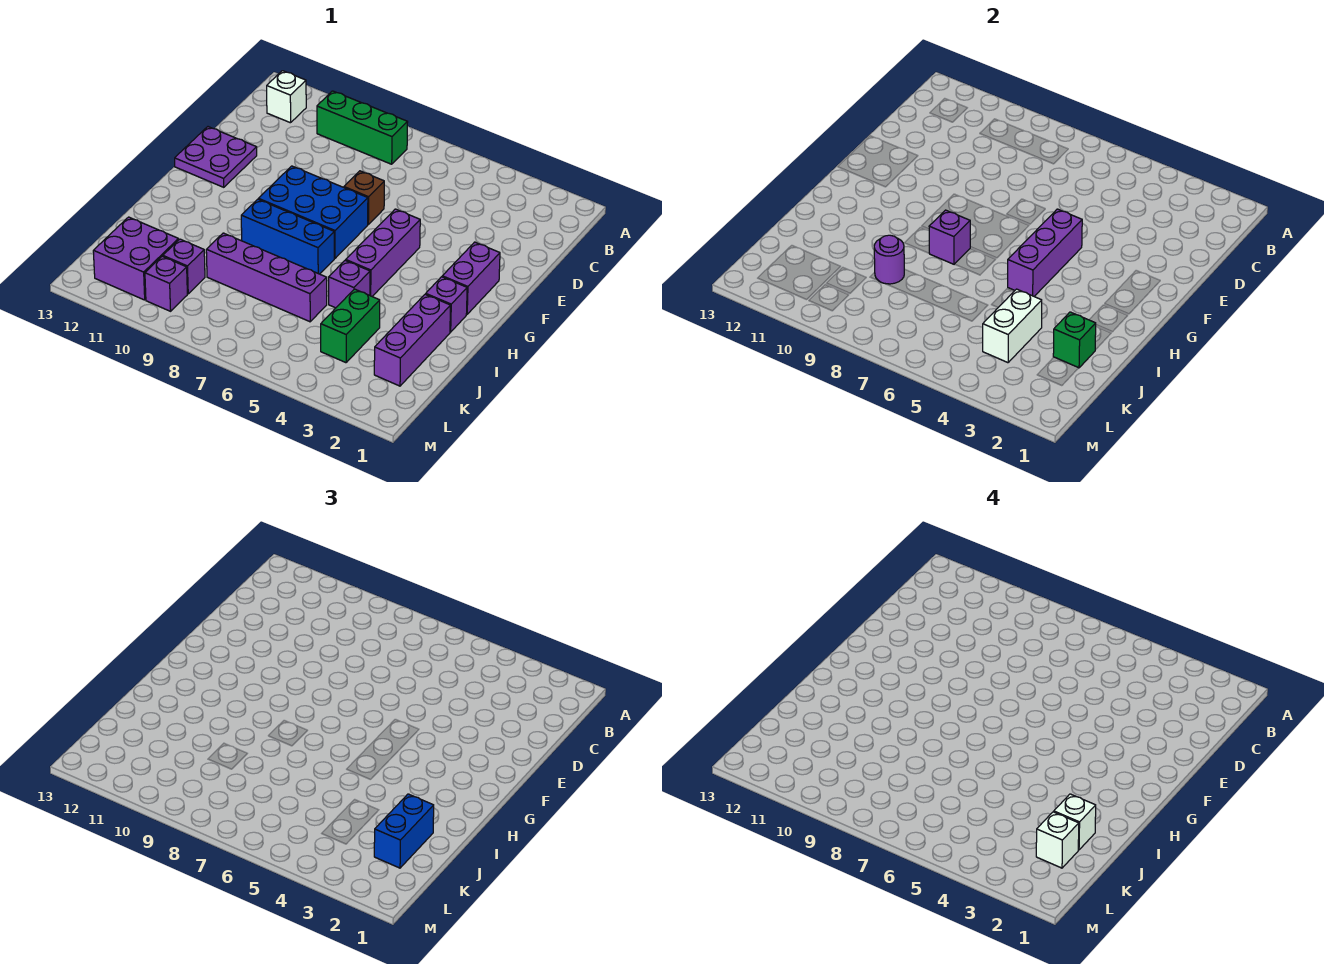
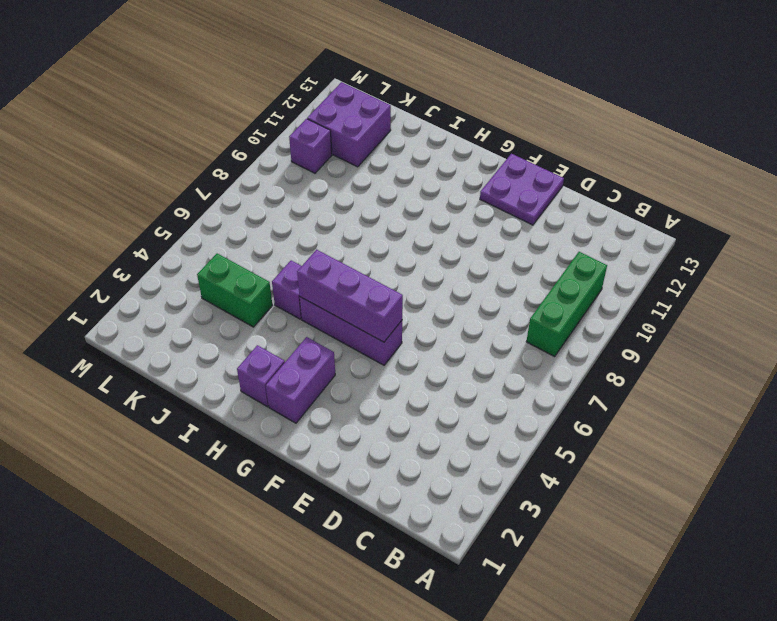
purple 1x2 brick [266,337,335,423] -> purple 1x2 brick turned to [442,242,500,314]
none -> white 1x1 brick [267,71,306,123]
none -> brown 1x1 brick [344,171,384,224]
none -> blue 2x3 brick [258,166,368,258]

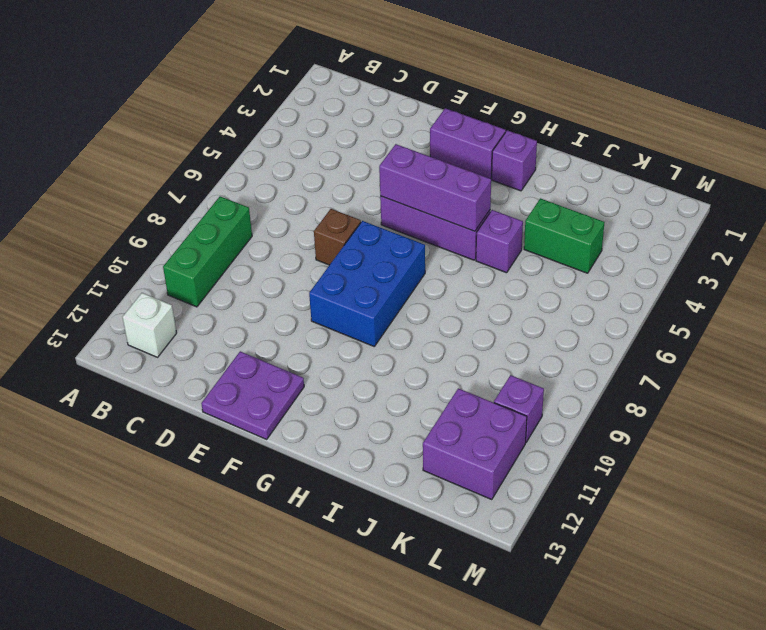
none -> blue 1x3 brick [241,199,334,274]
none -> purple 1x3 brick [374,294,451,386]
none -> purple 1x4 brick [206,233,327,322]

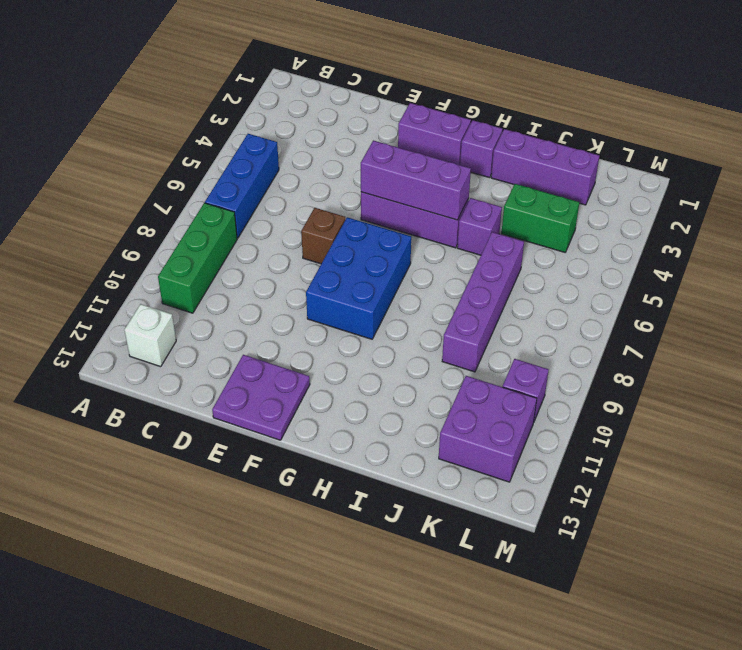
blue 1x3 brick [205,134,279,238] -> blue 1x3 brick moved to [241,199,334,274]
none -> purple 1x1 brick [163,239,205,294]
none -> purple 1x1 brick [929,210,970,264]
none -> green 1x1 brick [1053,312,1096,368]

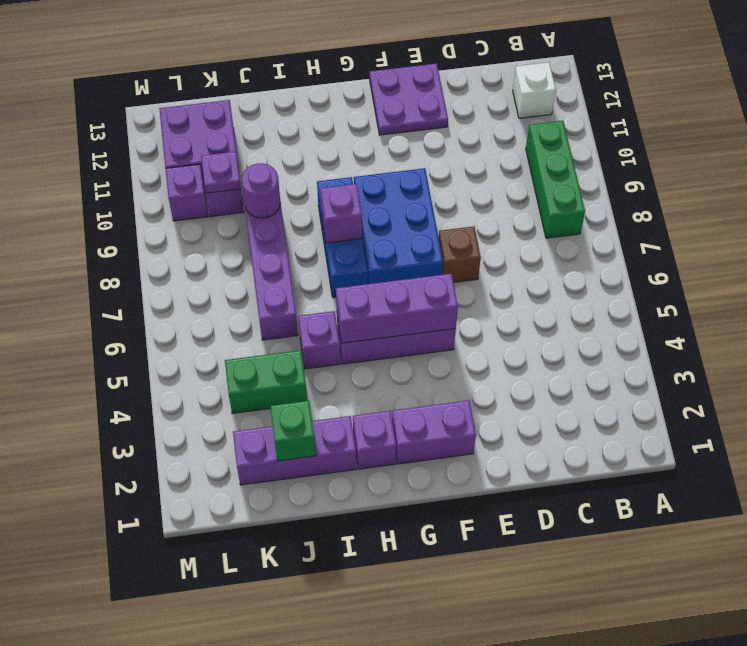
purple 1x1 plate [201,152,241,193] -> none
none -> white 1x2 brick [983,289,1042,363]
none -> blue 1x2 brick [374,794,434,868]
none -> white 1x1 brick [1054,794,1096,850]

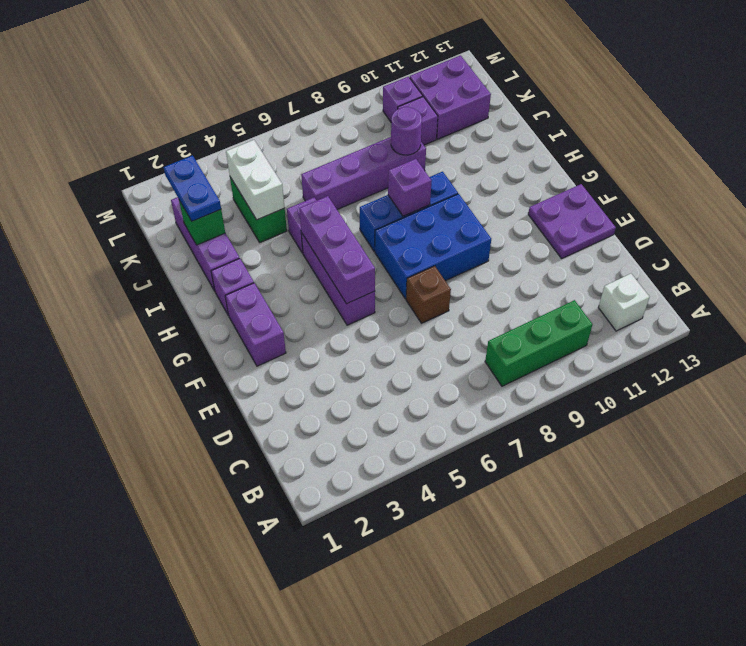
blue 1x2 plate [164,155,221,221] -> blue 1x2 brick [374,794,434,868]
none -> white 1x1 brick [1054,794,1096,850]
none -> white 1x1 brick [1036,812,1079,868]

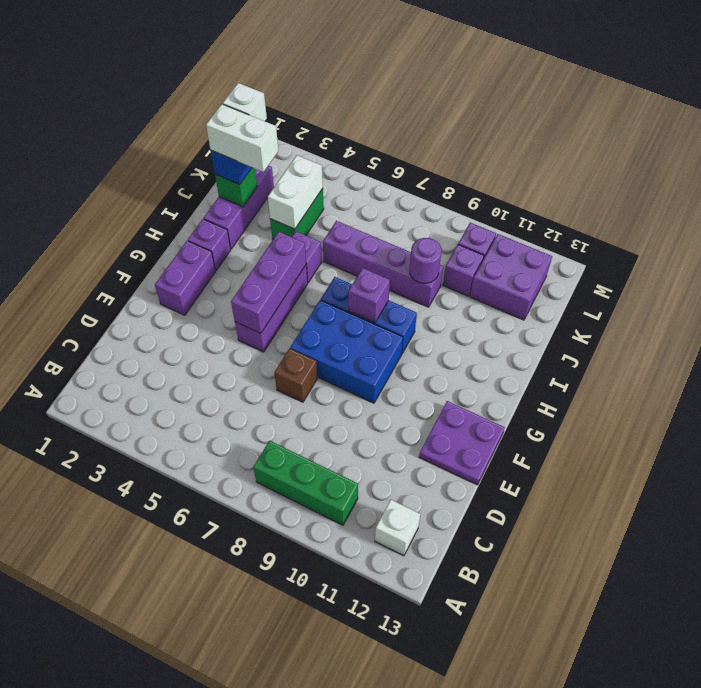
white 1x2 brick [206,104,278,172] -> white 1x1 brick [1054,794,1096,850]

